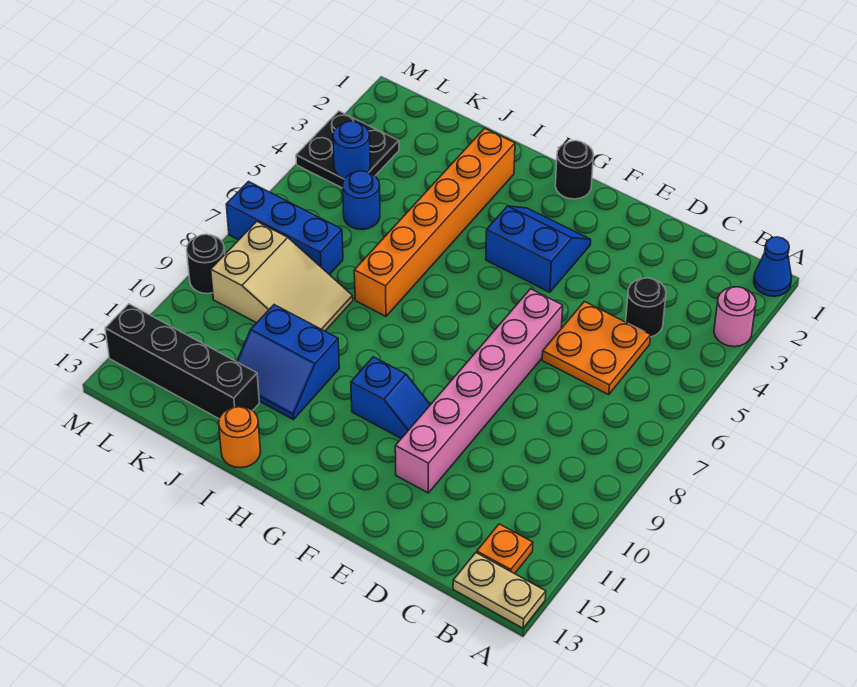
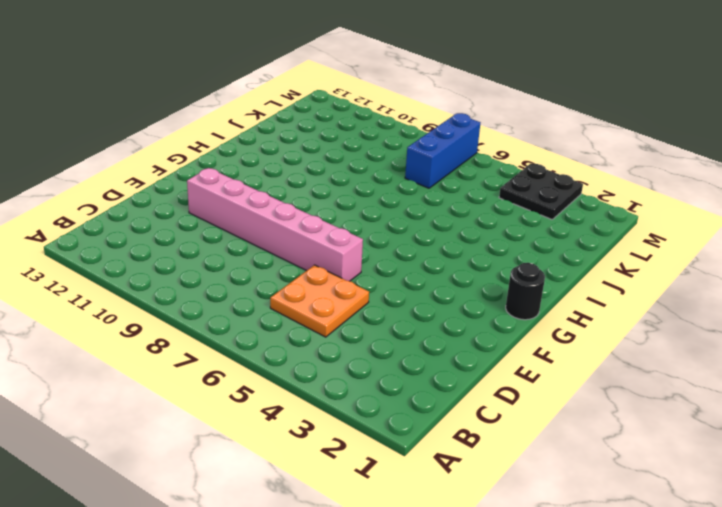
none -> blue 1x1 cone [754,237,792,296]
none -> pink 1x1 round brick [714,287,756,347]
none -> tan 1x2 plate [453,553,546,628]

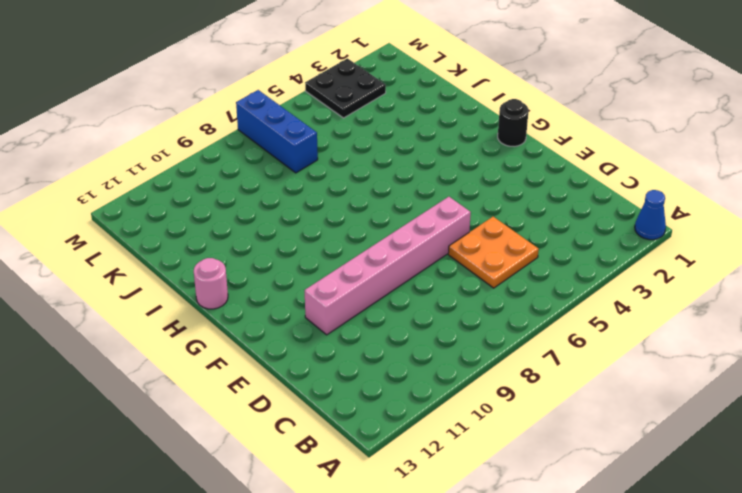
pink 1x1 round brick [194,258,228,309] -> pink 1x1 round brick moved to [714,287,756,347]
none -> tan 1x2 plate [453,553,546,628]
none -> orange 1x1 plate [477,524,533,574]
none -> black 1x1 round brick [626,278,666,337]

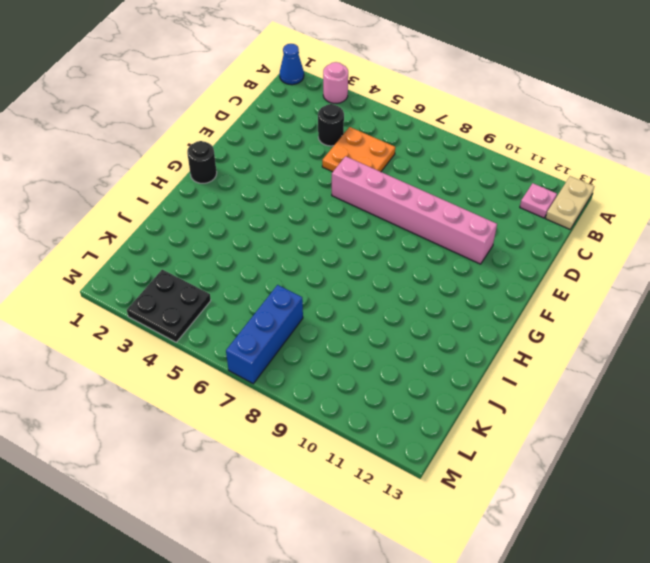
pink 1x1 plate [520,183,557,218] -> orange 1x1 plate [477,524,533,574]
none -> blue 2x2 slope [486,206,591,292]
none -> blue 1x2 slope [351,357,430,438]
none -> orange 1x6 brick [354,128,515,316]

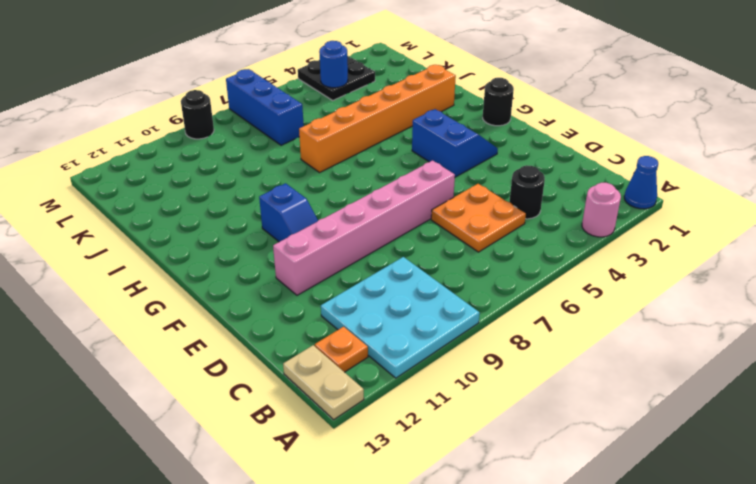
cyan 3x3 plate [321,257,480,378] -> none
none -> blue 2x2 slope [237,305,339,420]
none -> orange 1x1 round brick [219,406,261,468]
none -> tan 2x3 slope [211,222,353,331]

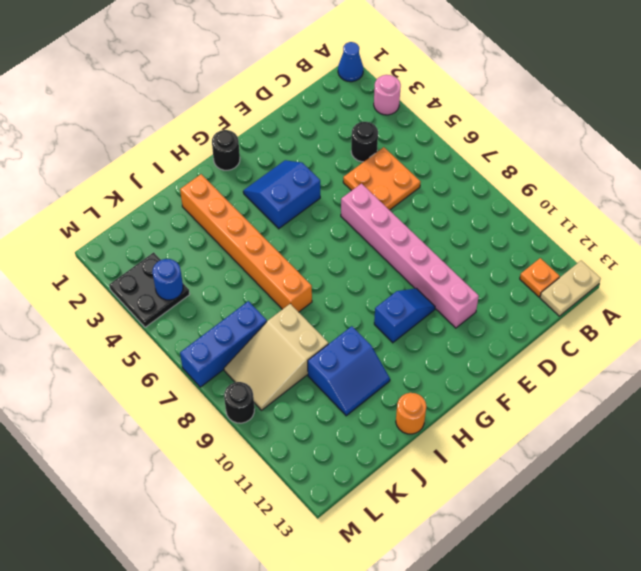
tan 2x3 slope [224,304,328,410] -> tan 2x3 slope turned to [211,222,353,331]
none -> black 1x4 brick [105,304,259,419]
none -> blue 1x1 round brick [343,171,380,229]

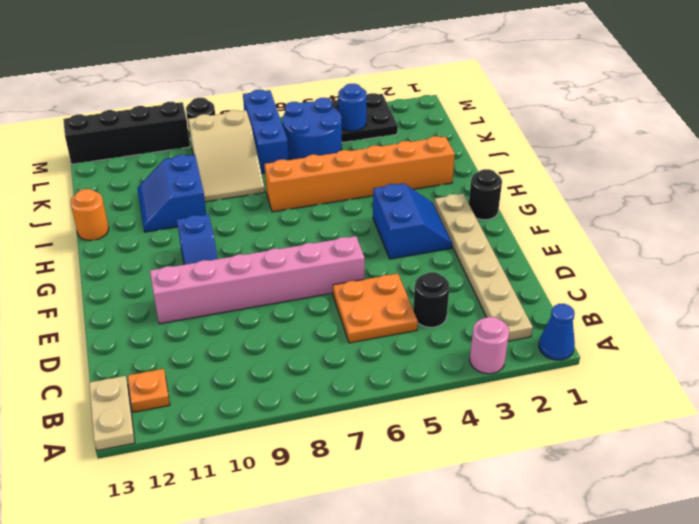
tan 1x6 plate [434,194,533,341] -> none
blue 2x2 round brick [283,98,342,160] -> blue 1x1 round brick [343,171,380,229]
black 1x4 brick [63,102,190,164] -> black 1x4 brick turned to [105,304,259,419]

